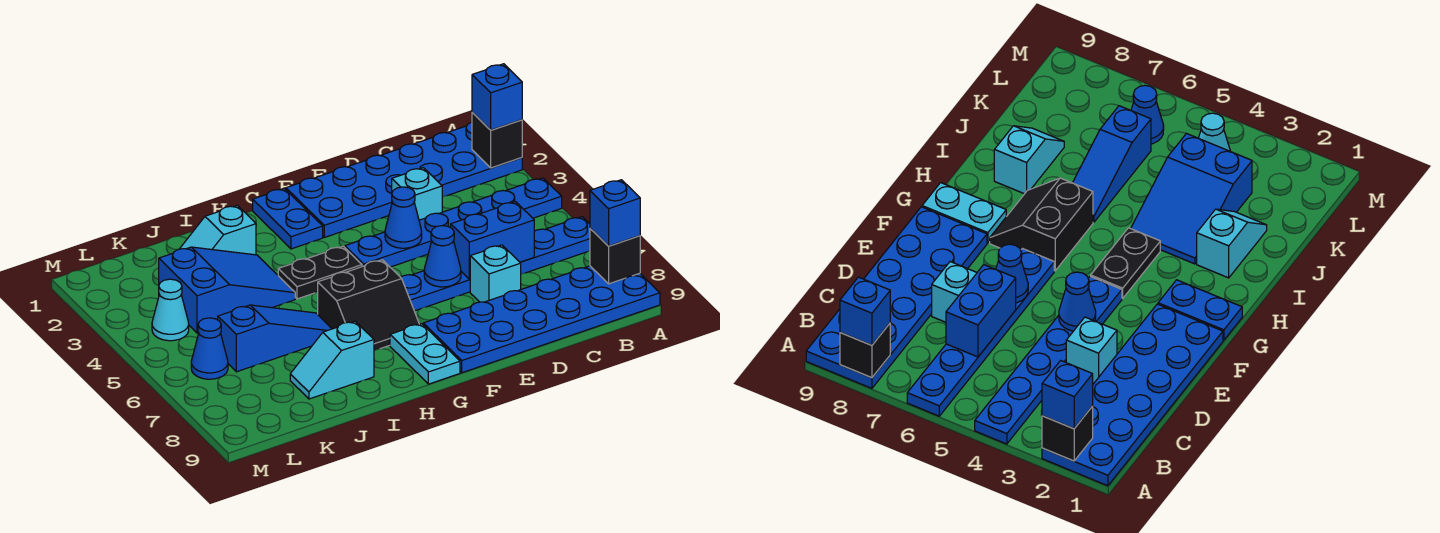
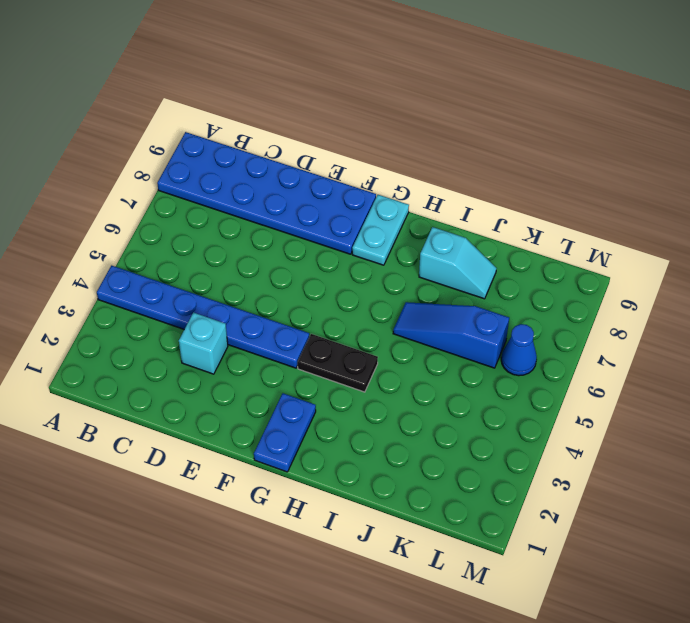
none -> blue 2x6 plate [286,122,522,237]
none -> blue 1x6 plate [401,217,590,311]
none -> cyan 1x1 brick [470,245,521,302]

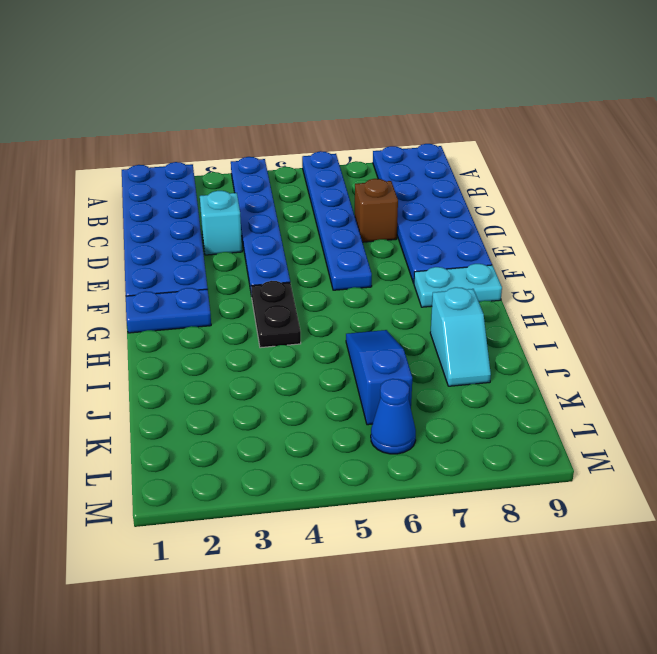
brown 1x1 brick [355,179,398,242] -> cyan 1x1 brick [470,245,521,302]
none -> black 2x2 slope [318,260,419,351]
none -> cyan 1x2 slope [180,205,256,255]
none -> blue 2x3 slope [159,247,295,333]

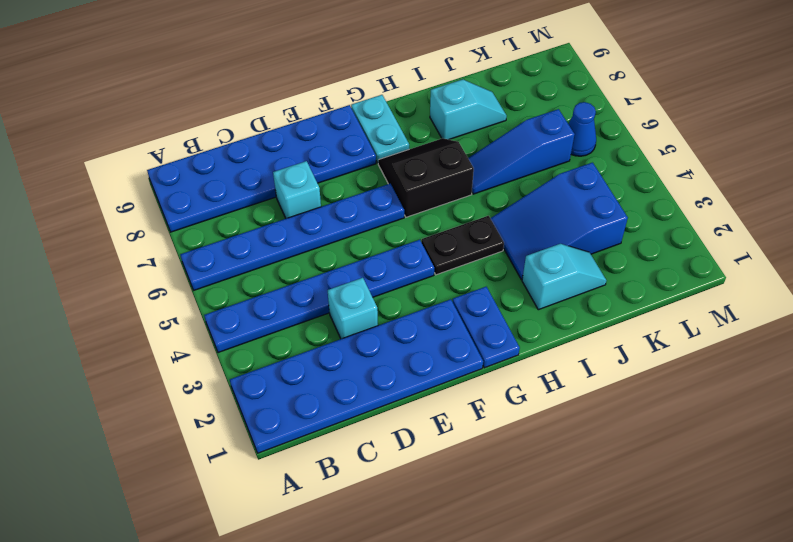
none -> cyan 1x1 cone [152,279,189,341]
none -> black 1x1 brick [472,113,522,168]
none -> black 1x1 brick [590,228,640,284]

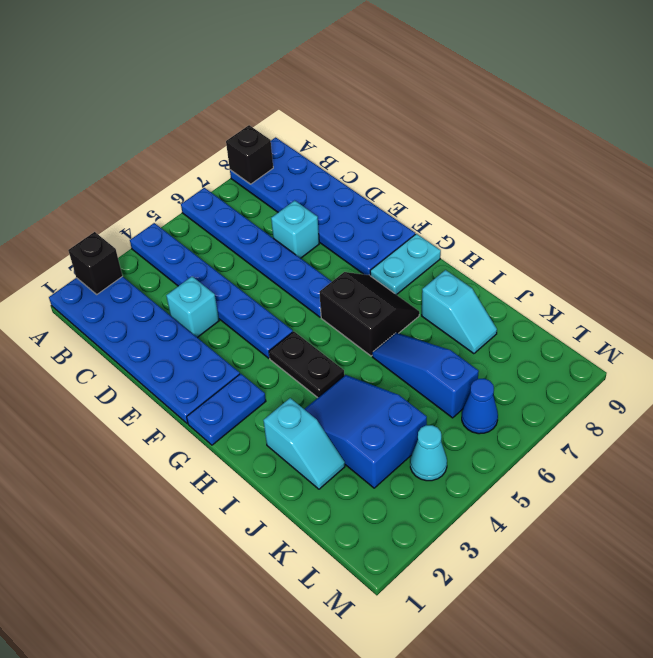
none -> blue 1x2 brick [451,202,534,279]
none -> blue 1x1 cone [385,187,422,248]
none -> blue 1x1 cone [424,226,461,287]

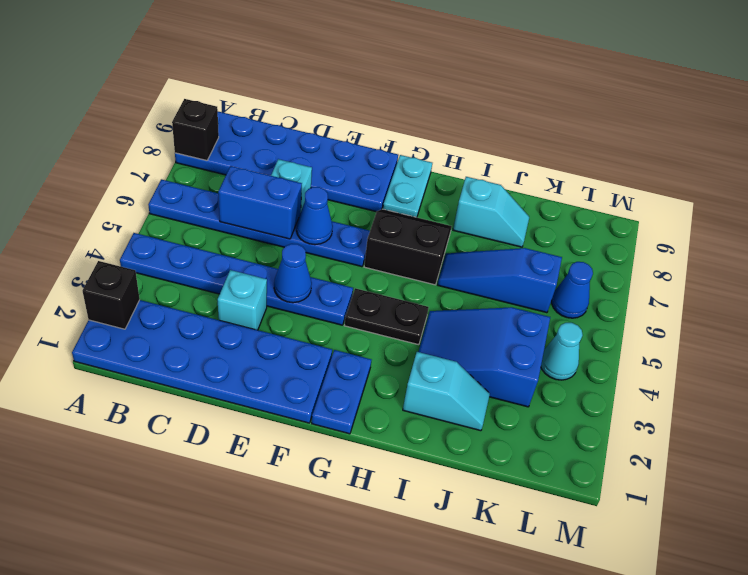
none -> blue 1x1 brick [472,64,522,130]
none -> blue 1x1 brick [590,180,640,246]

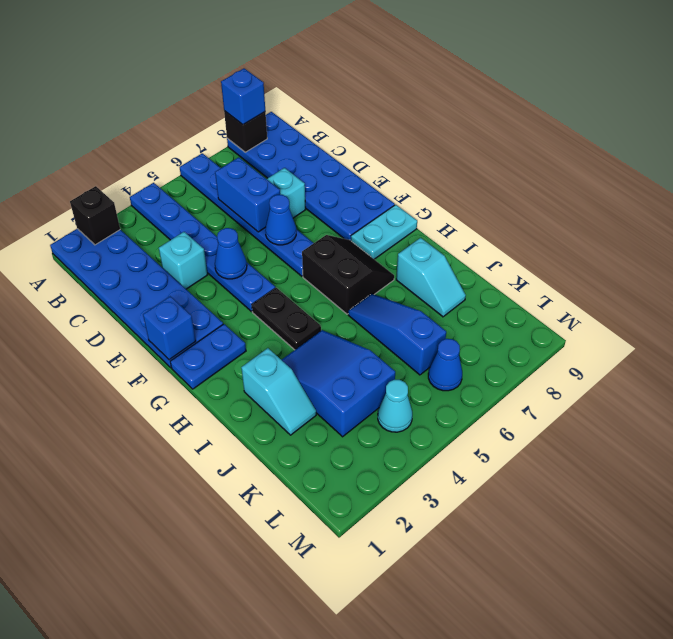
blue 1x1 brick [143,296,196,360] -> blue 1x1 brick moved to [472,64,522,130]

